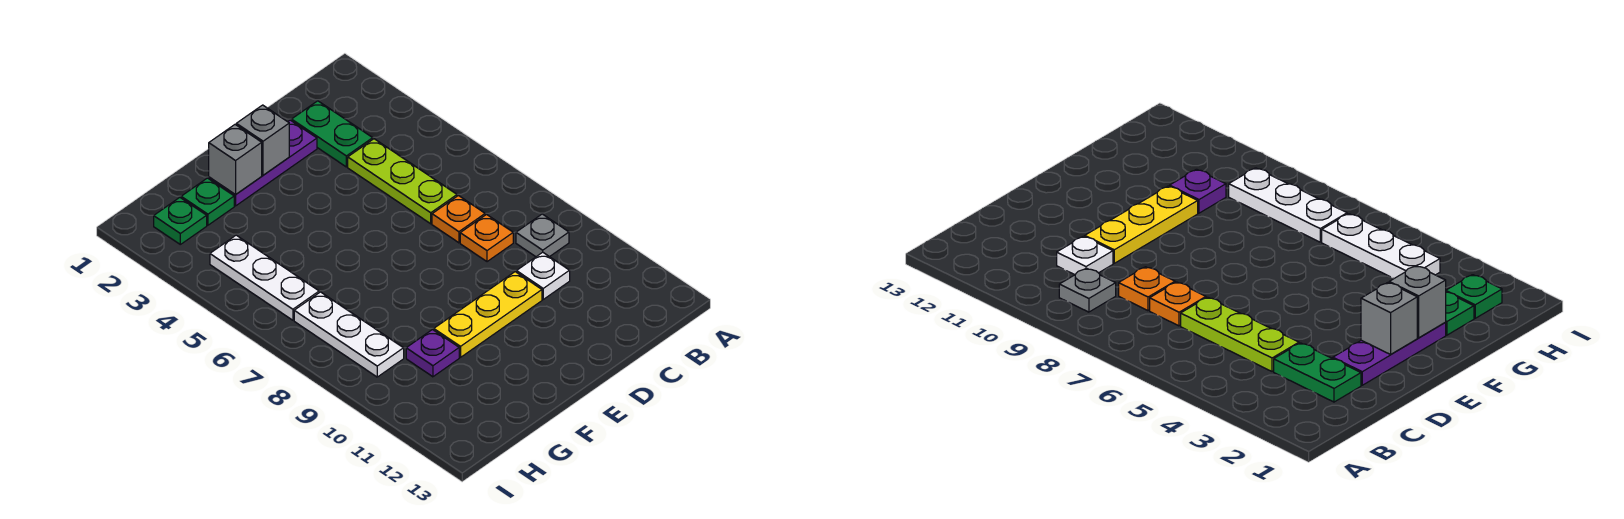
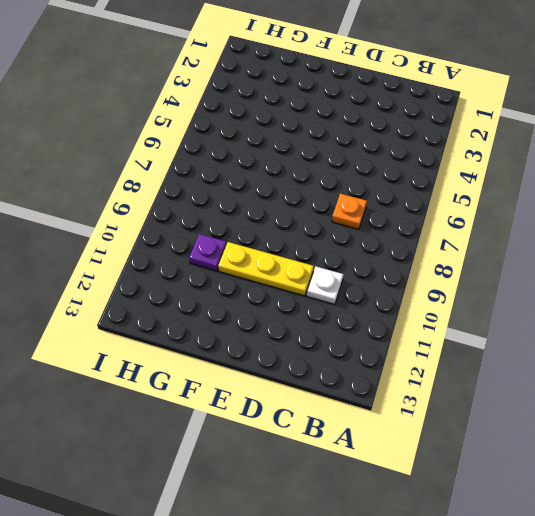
none -> grey 1x1 plate [516,214,569,257]
none -> green 1x2 plate [292,101,373,167]
none -> lime 1x3 plate [348,139,457,224]

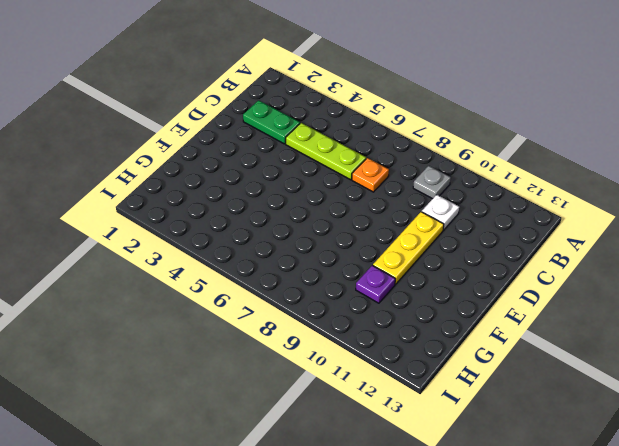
none -> orange 1x1 plate [460,215,513,262]
none -> purple 1x3 plate [209,120,317,206]
none -> green 1x1 plate [181,178,234,225]

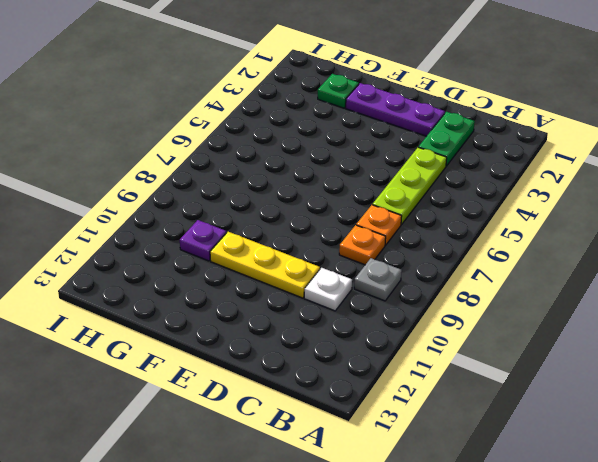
none -> green 1x1 plate [154,198,207,244]
none -> white 1x3 plate [210,235,319,320]
none -> white 1x3 plate [294,292,404,377]

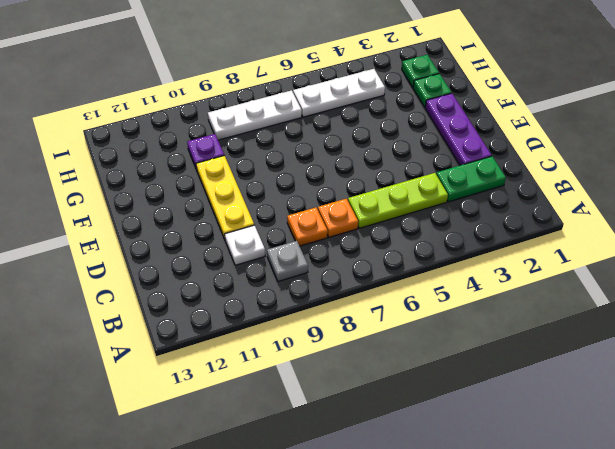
none -> grey 1x1 brick [236,105,289,175]
none -> grey 1x1 brick [209,125,262,195]

